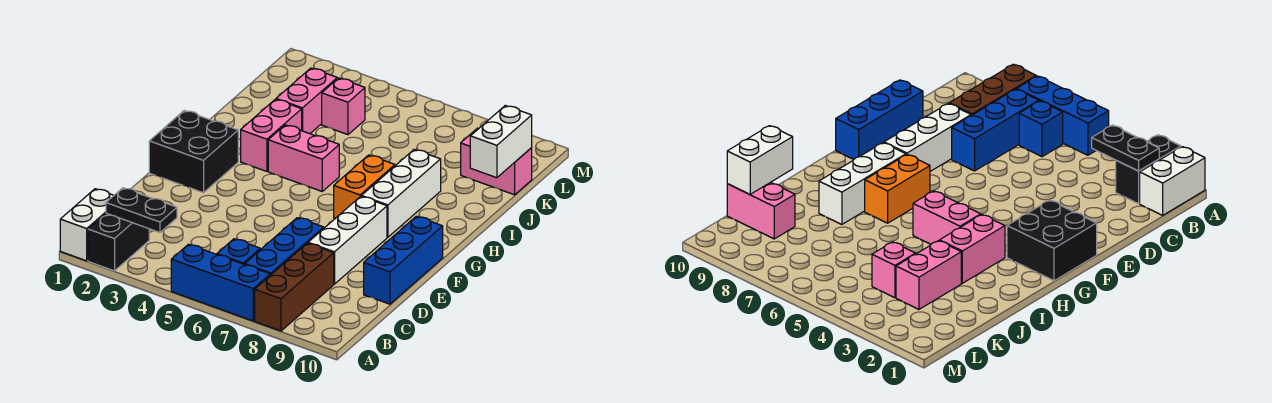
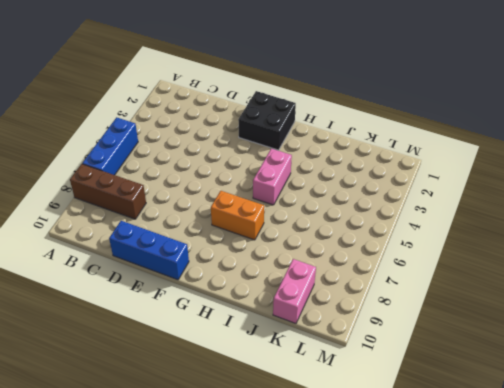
none -> white 1x2 brick [60,189,114,261]
none -> black 1x2 brick [88,213,149,271]
none -> blue 1x1 brick [217,239,260,264]

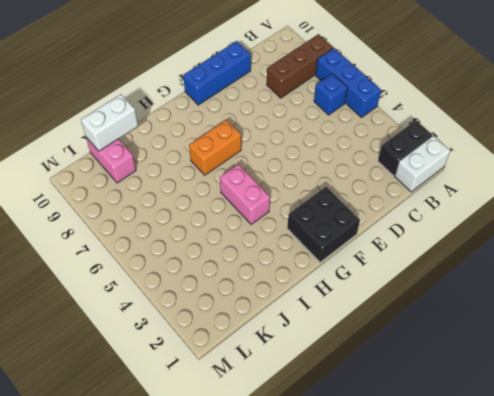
none -> blue 1x3 brick [245,218,324,275]
none -> white 1x3 brick [308,196,387,284]
none -> white 1x3 brick [362,149,441,237]

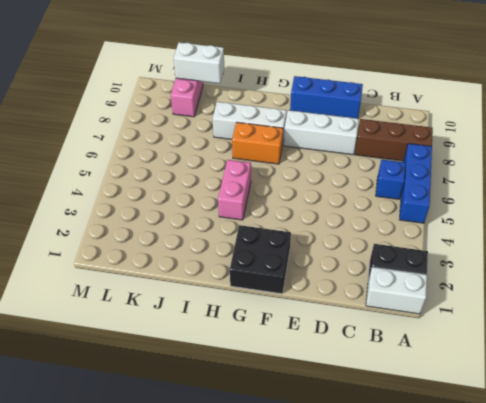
none -> blue 1x3 brick [245,218,324,275]
none -> pink 1x2 brick [241,99,302,171]
none -> pink 1x2 brick [276,68,337,134]

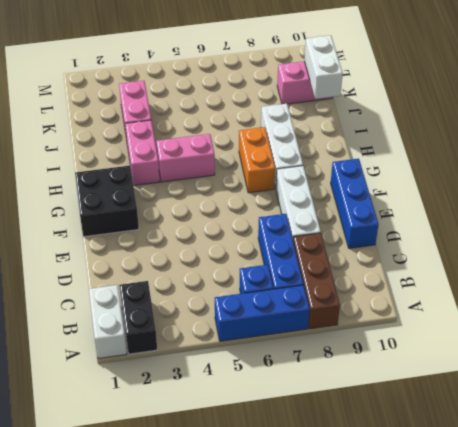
none -> pink 1x1 brick [322,78,365,135]
none -> black 1x2 plate [106,188,177,233]

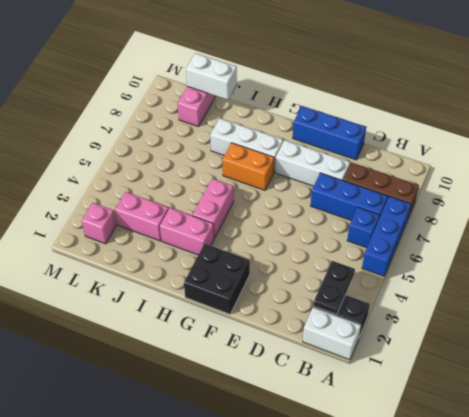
pink 1x1 brick [82,203,116,244] -> pink 1x1 brick moved to [322,78,365,135]

